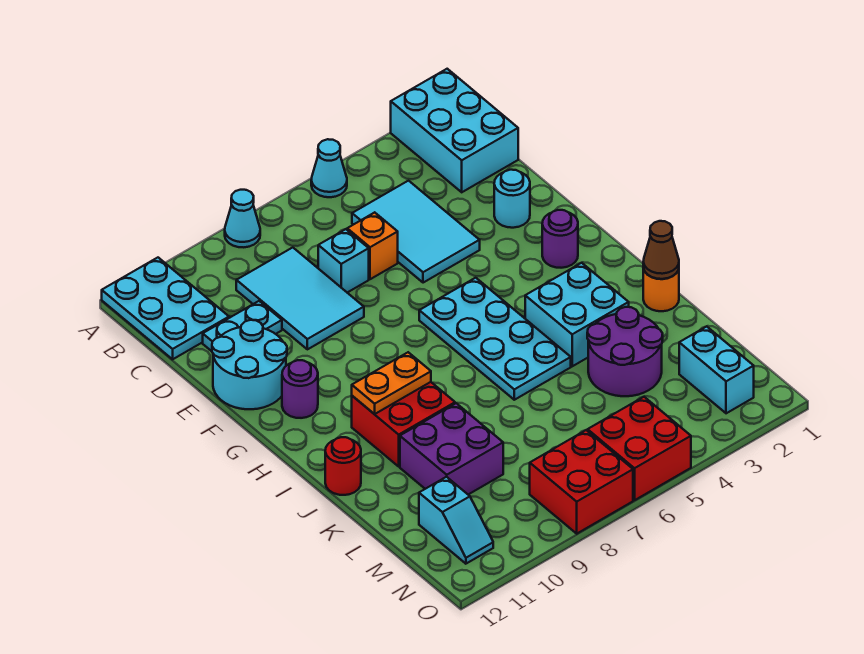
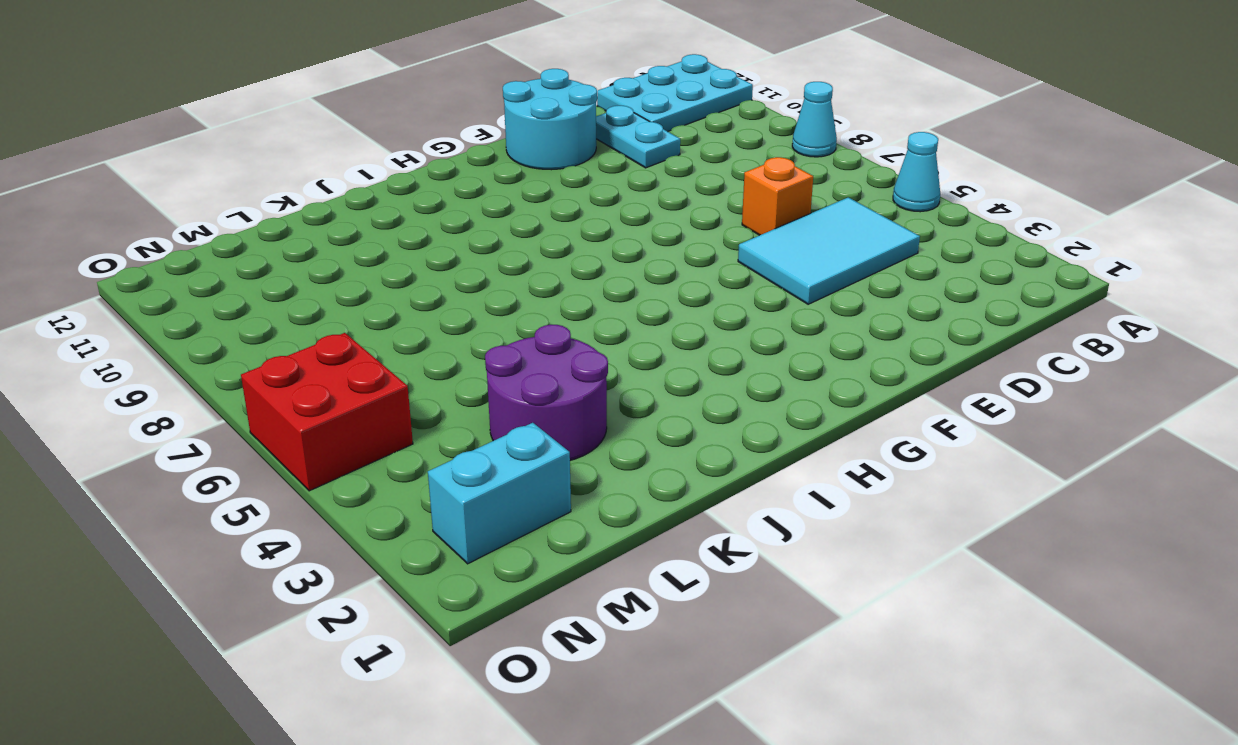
none -> cyan 2x3 brick [391,69,518,192]
none -> cyan 2x3 tile [236,248,364,349]
none -> cyan 1x1 brick [318,229,369,293]

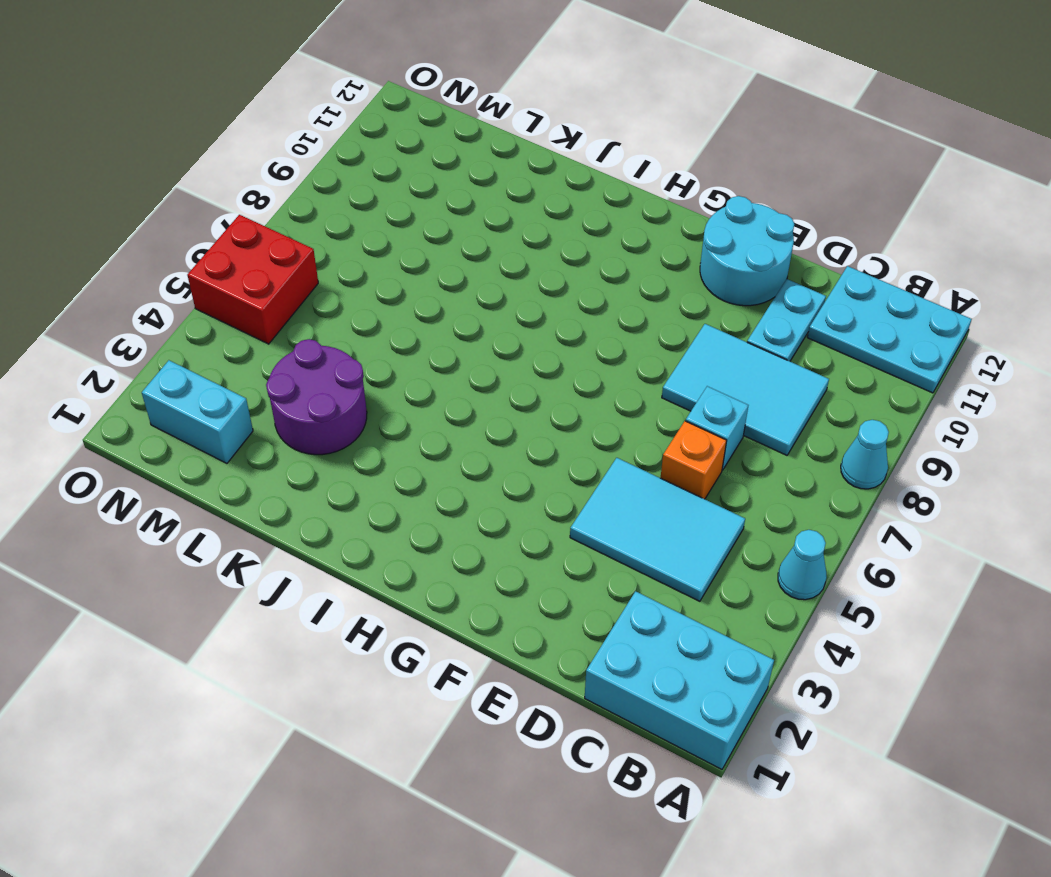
none -> cyan 1x1 round brick [494,170,530,228]
none -> purple 1x1 round brick [542,210,578,268]
none -> cyan 2x4 plate [419,278,571,400]

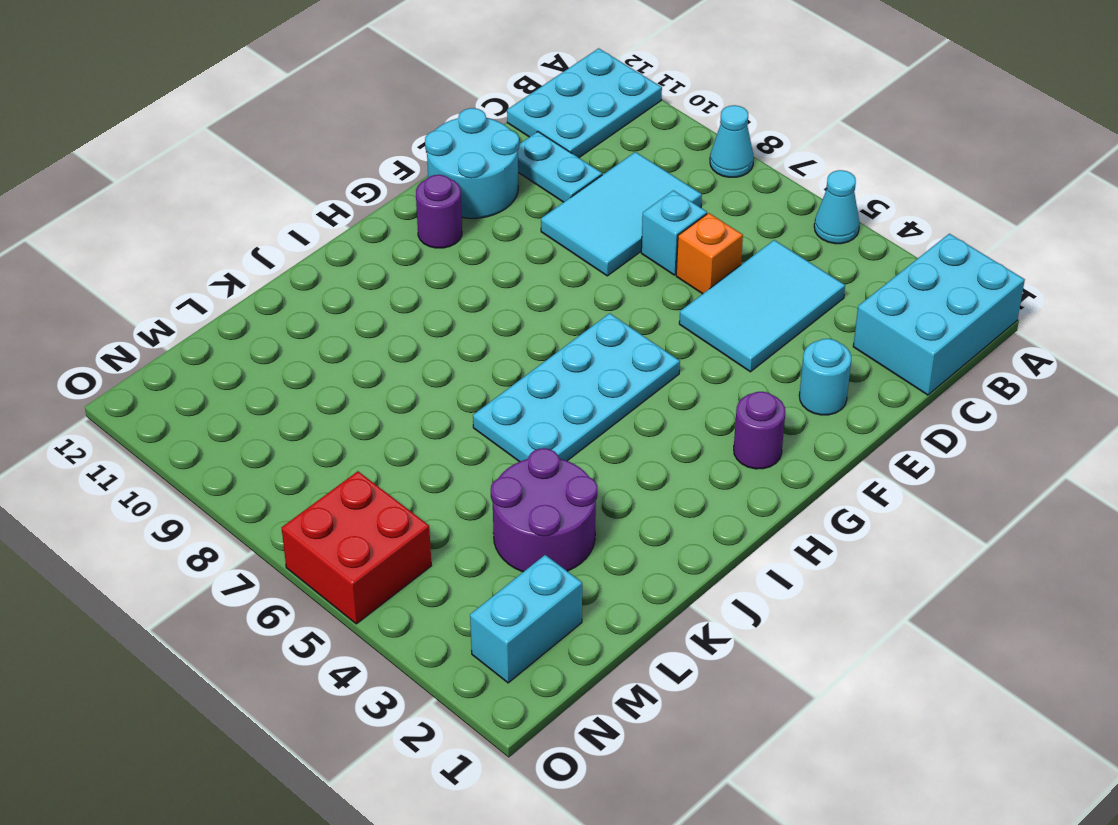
none -> cyan 2x2 brick [525,263,629,366]
none -> red 2x2 brick [352,382,455,466]
none -> orange 1x1 round brick [643,268,679,311]

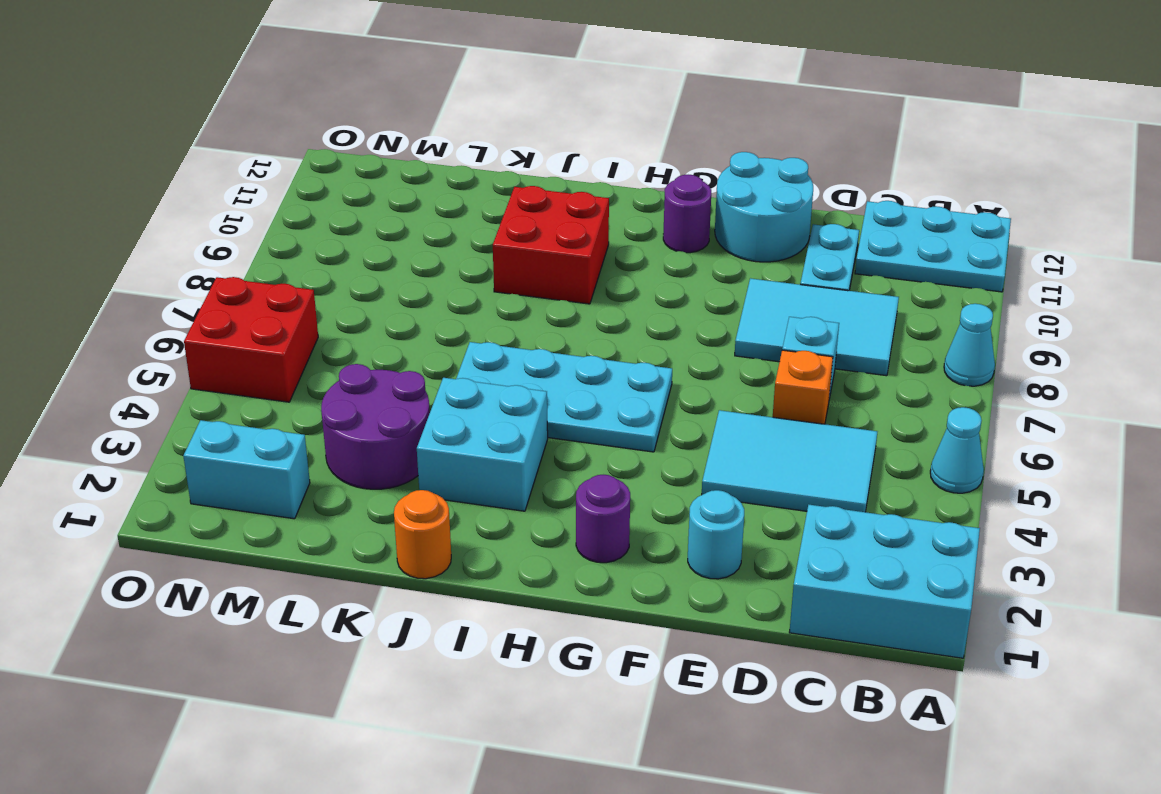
none -> red 1x1 round brick [325,437,361,495]
none -> purple 2x2 brick [400,403,503,494]
none -> cyan 1x2 slope [419,477,493,564]

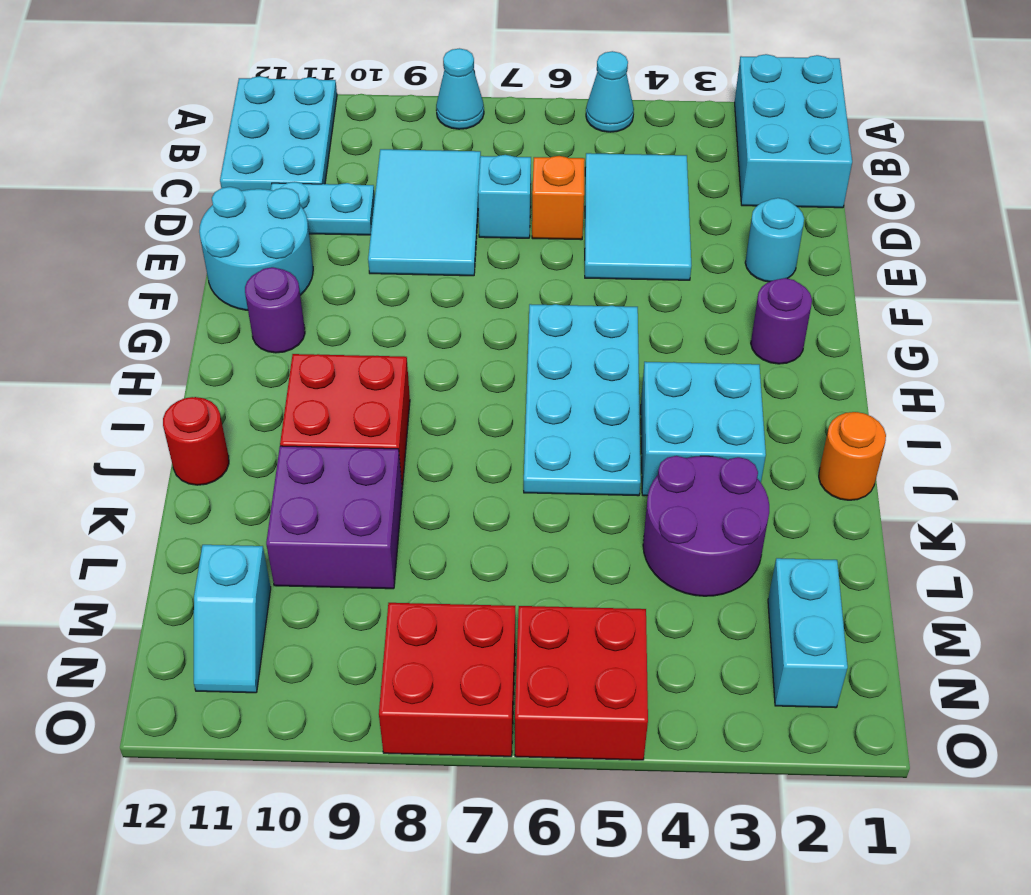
none -> orange 1x2 plate [352,352,431,414]
none -> brown 1x1 cone [643,221,679,279]

